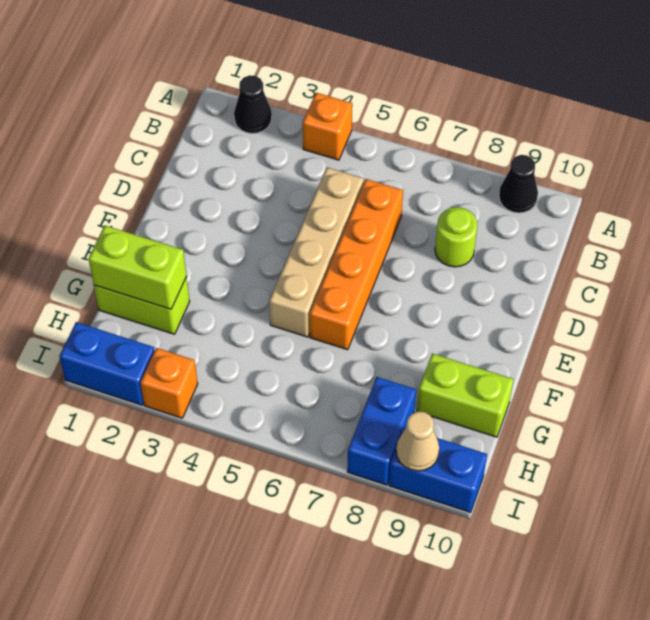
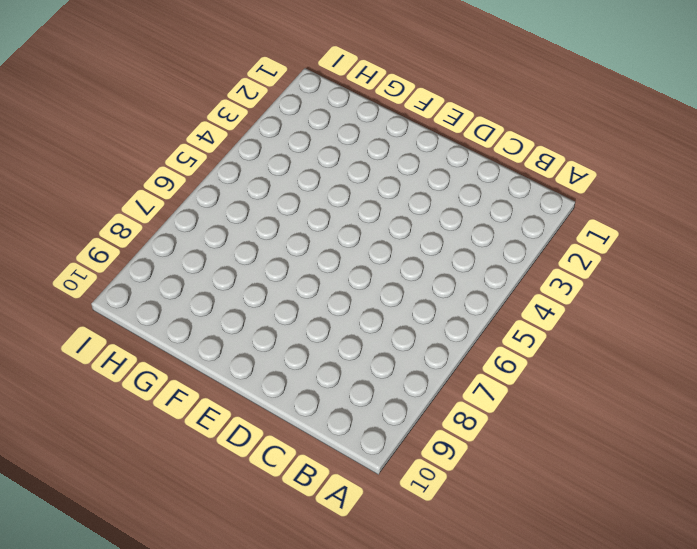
none -> black 1x1 cone [234,75,272,133]
none -> orange 1x1 brick [303,93,352,160]
none -> black 1x1 cone [499,155,538,213]

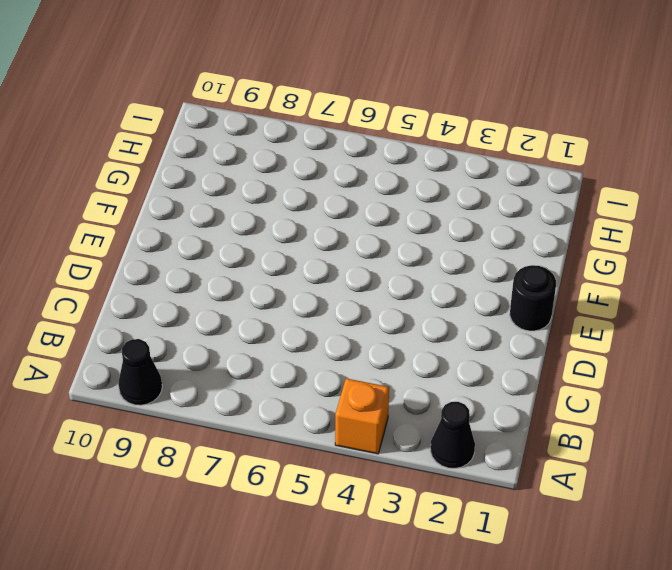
black 1x1 round brick [510,265,556,331] -> none
none -> tan 1x4 brick [269,167,364,337]
none -> orange 1x4 brick [310,179,403,350]
none -> lime 1x1 round brick [435,207,477,267]

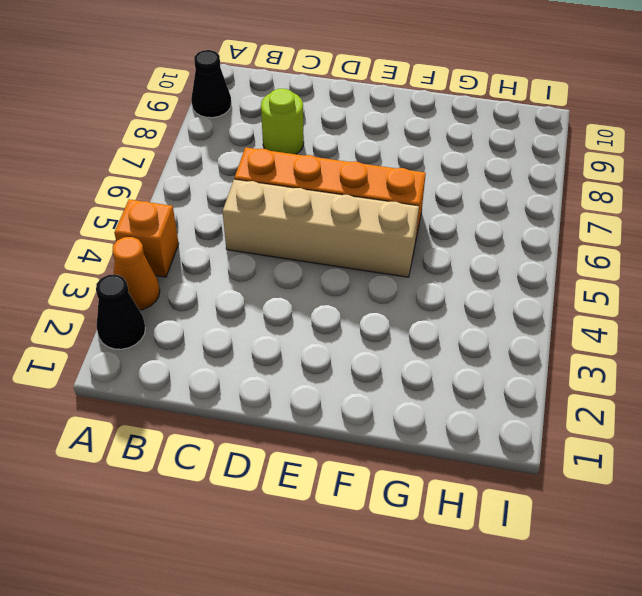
orange 1x1 cone [112,237,160,310] -> none
none -> lime 1x2 brick [94,277,190,334]
none -> lime 1x2 brick [417,354,514,437]
none -> blue 1x2 brick [347,377,416,485]

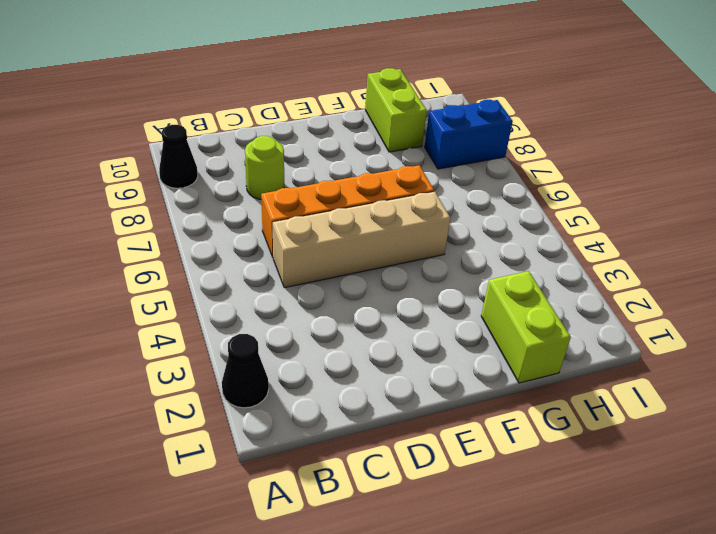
none -> orange 1x1 brick [303,93,352,160]
none -> blue 1x2 brick [60,322,155,405]
none -> orange 1x1 brick [140,348,198,418]

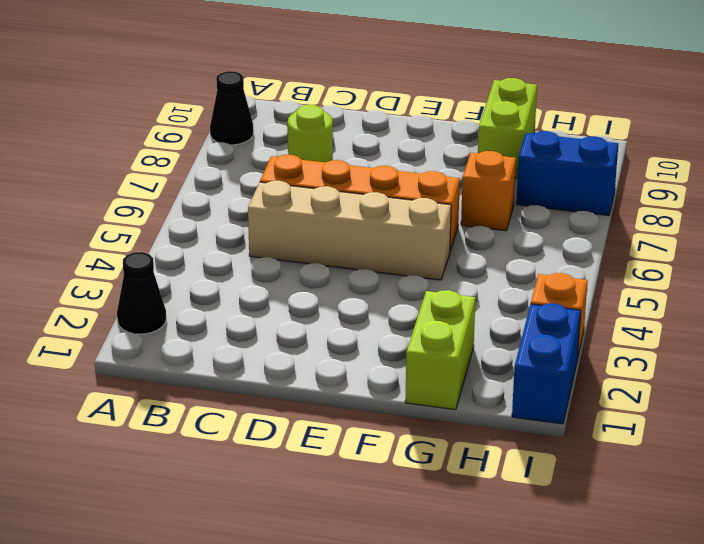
orange 1x1 brick [461,151,516,231] -> orange 1x1 brick moved to [303,93,352,160]
none -> blue 1x2 brick [389,427,487,513]
none -> lime 1x2 brick [89,226,187,309]
none -> tan 1x1 cone [396,412,439,471]

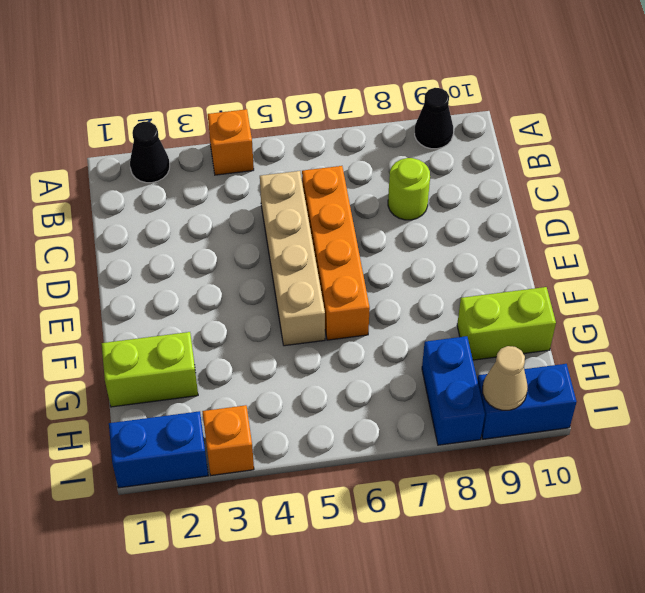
none -> lime 1x2 brick [89,226,187,309]

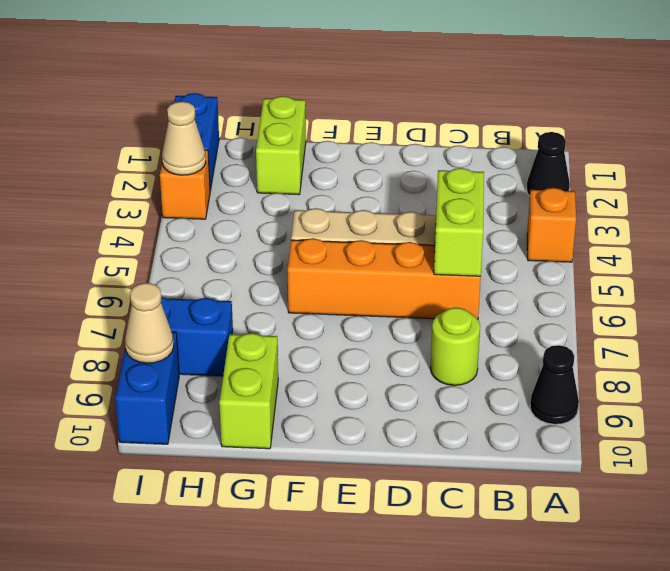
lime 1x2 brick [434,168,484,276] -> lime 1x2 brick moved to [89,226,187,309]
tan 1x1 cone [162,101,206,175] -> none

